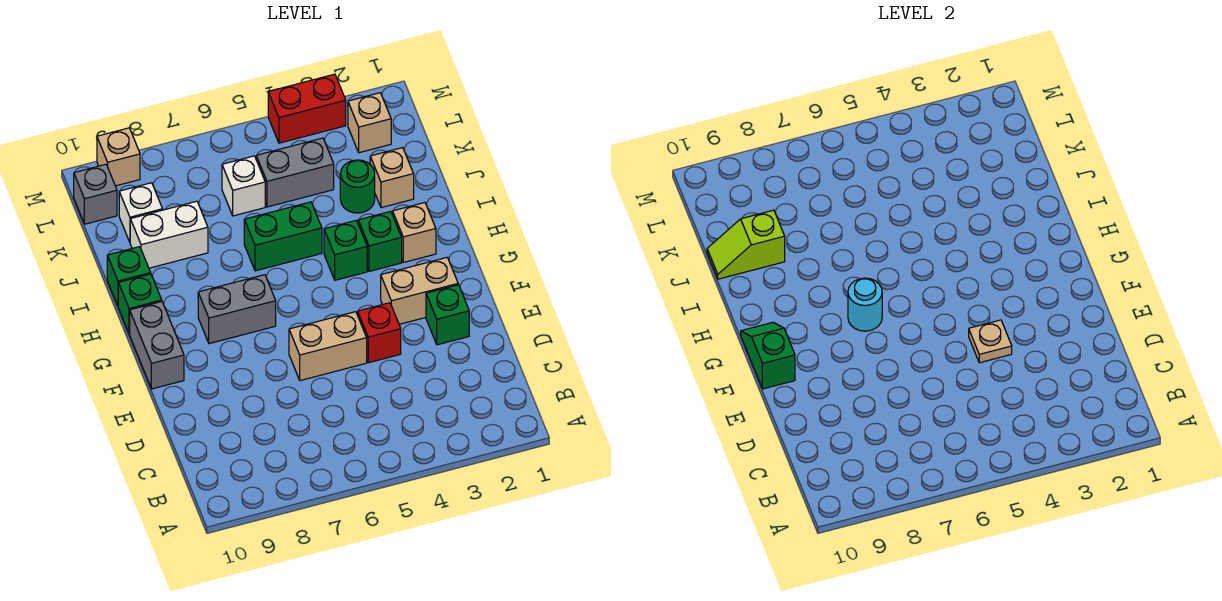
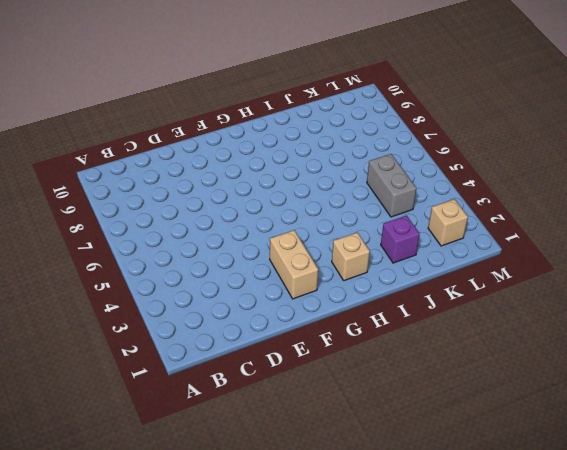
purple 1x1 brick [381,215,420,263] -> tan 1x1 brick [370,148,414,208]
none -> green 1x1 brick [426,285,469,345]
none -> red 1x1 brick [357,303,401,363]
none -> tan 1x2 brick [289,312,367,381]

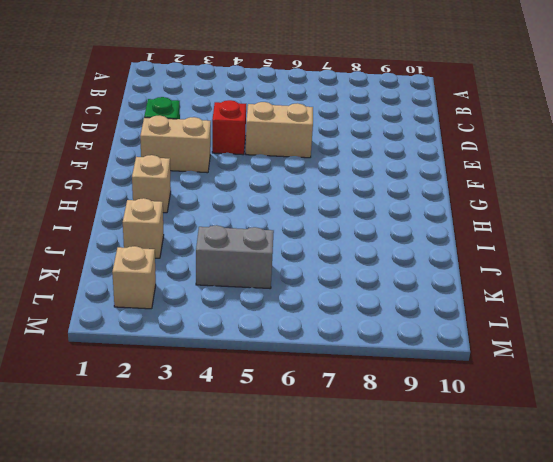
none -> grey 1x2 brick [130,302,184,389]
none -> grey 1x2 brick [198,275,276,344]
none -> green 1x1 brick [358,211,402,271]

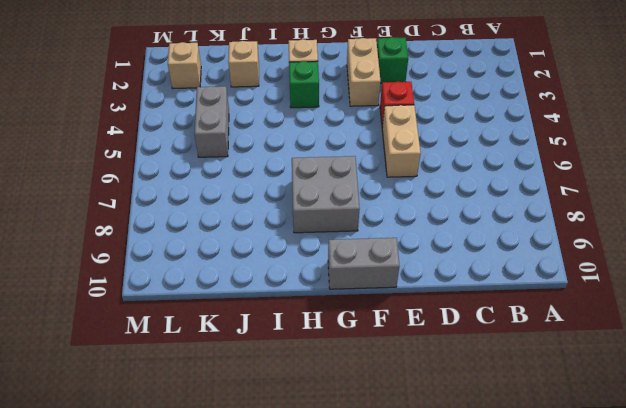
grey 2x2 brick [292,156,359,233] -> grey 1x2 brick [198,275,276,344]
none -> green 1x1 brick [324,220,367,280]
none -> green 1x1 brick [118,274,162,334]
none -> green 1x2 brick [244,202,322,271]

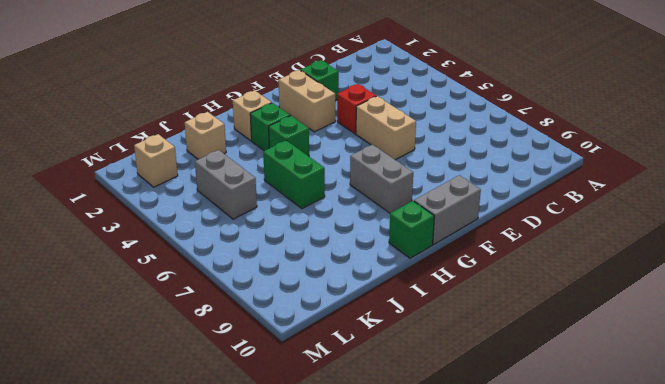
none -> green 1x1 brick [107,247,151,306]
none -> green 1x1 round brick [340,160,375,213]
none -> white 1x2 brick [130,201,208,268]

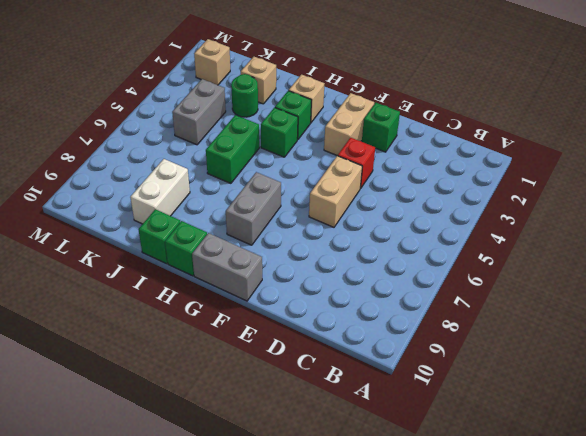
none -> white 1x1 brick [222,156,265,216]
none -> white 1x1 brick [119,183,163,242]
none -> grey 1x1 brick [74,164,117,224]

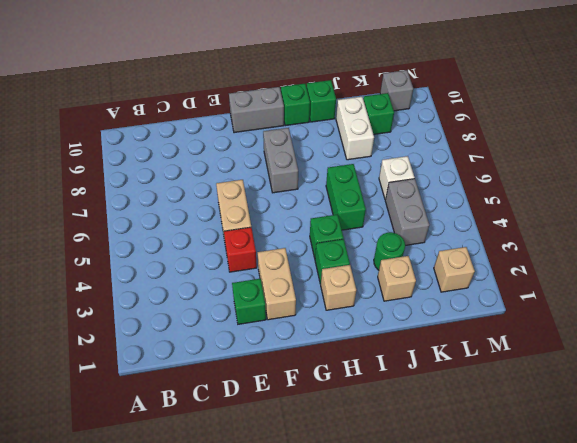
green 1x1 brick [363,93,394,134] -> white 1x1 brick [119,183,163,242]
none -> red 1x2 brick [268,74,346,143]
none -> tan 1x1 brick [97,128,140,186]
none -> tan 1x1 plate [969,320,1012,363]

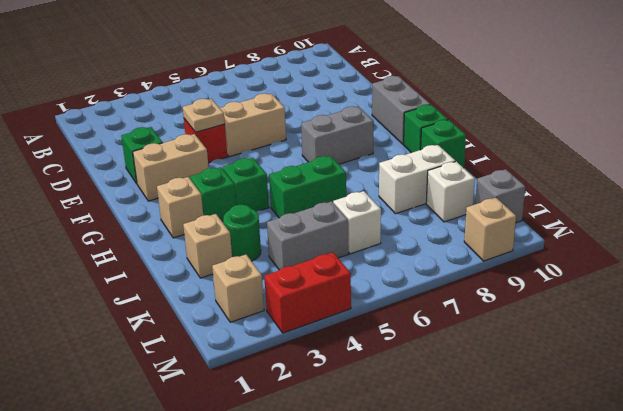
none -> green 1x2 slope [741,322,795,389]
none -> cyan 1x1 round brick [848,278,882,331]
none -> lime 1x2 slope [707,210,785,279]

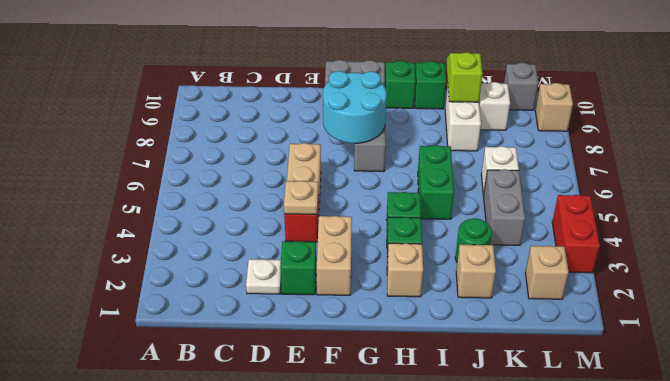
white 1x1 plate [246,259,281,294] -> none
cyan 2x2 round brick [323,71,387,143] -> cyan 1x1 round brick [848,278,882,331]
none -> green 1x2 slope [741,322,795,389]

